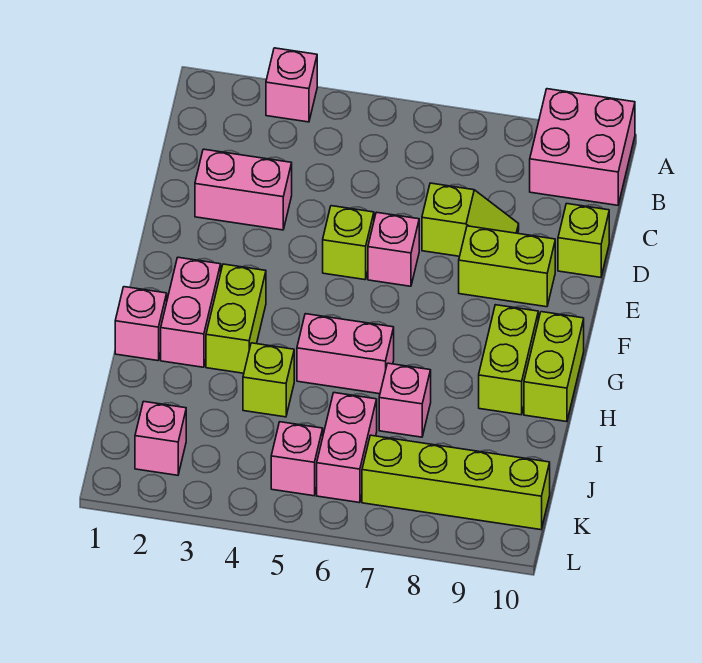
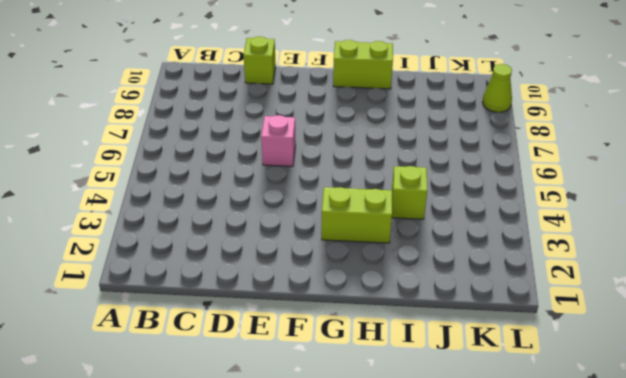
lime 1x1 cone [482,64,512,112] -> none
none -> pink 1x1 brick [266,48,317,122]
none -> pink 2x2 brick [530,89,635,205]
none -> pink 1x2 brick [195,149,292,230]

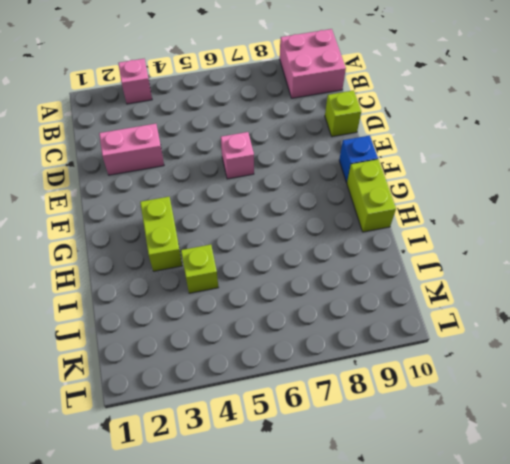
blue 1x1 brick [339,136,378,182] -> none
none -> lime 1x2 slope [422,183,519,256]
none -> lime 1x1 brick [323,206,374,280]
none -> lime 1x2 brick [459,226,555,307]

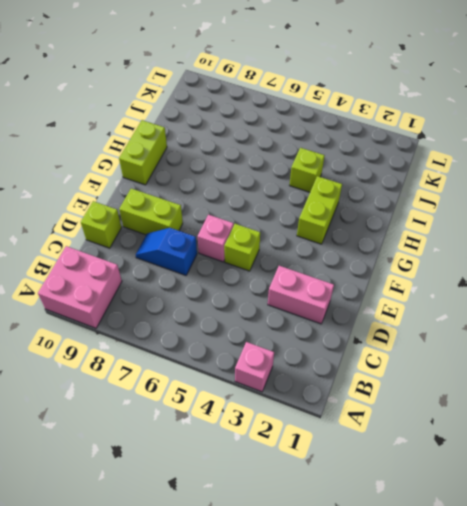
blue 1x2 slope [136,228,197,275] -> lime 1x2 slope [422,183,519,256]
none -> pink 1x2 brick [161,257,221,367]
none -> lime 1x2 brick [479,305,538,415]
none -> pink 1x1 brick [115,287,167,361]

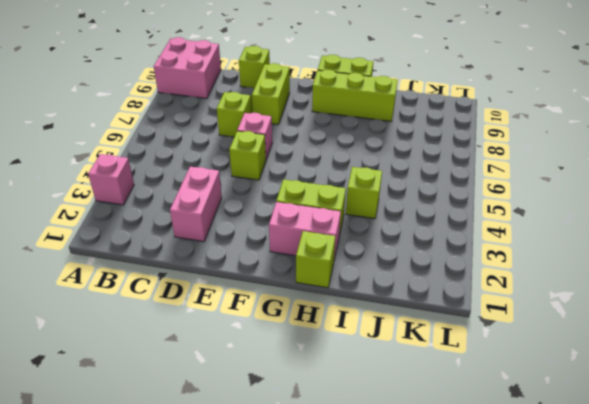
lime 1x3 brick [312,70,398,121] -> lime 1x2 brick [479,305,538,415]
lime 1x1 brick [296,231,335,288] -> pink 1x1 brick [115,287,167,361]
none -> pink 1x2 brick [297,314,394,394]
none -> pink 1x1 brick [379,363,431,437]
none -> pink 1x2 brick [317,393,377,503]

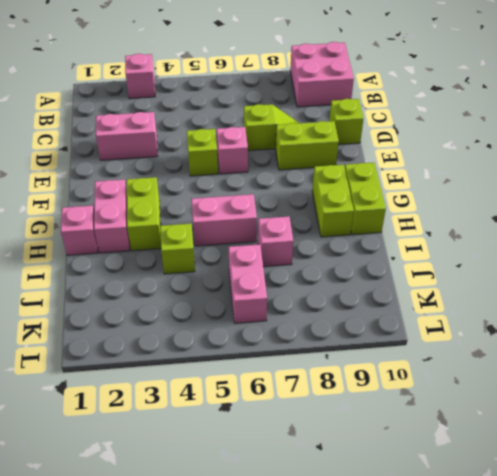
none -> pink 1x1 brick [135,401,186,475]
none -> pink 1x1 brick [271,422,323,496]
none -> lime 1x4 brick [362,435,550,530]

